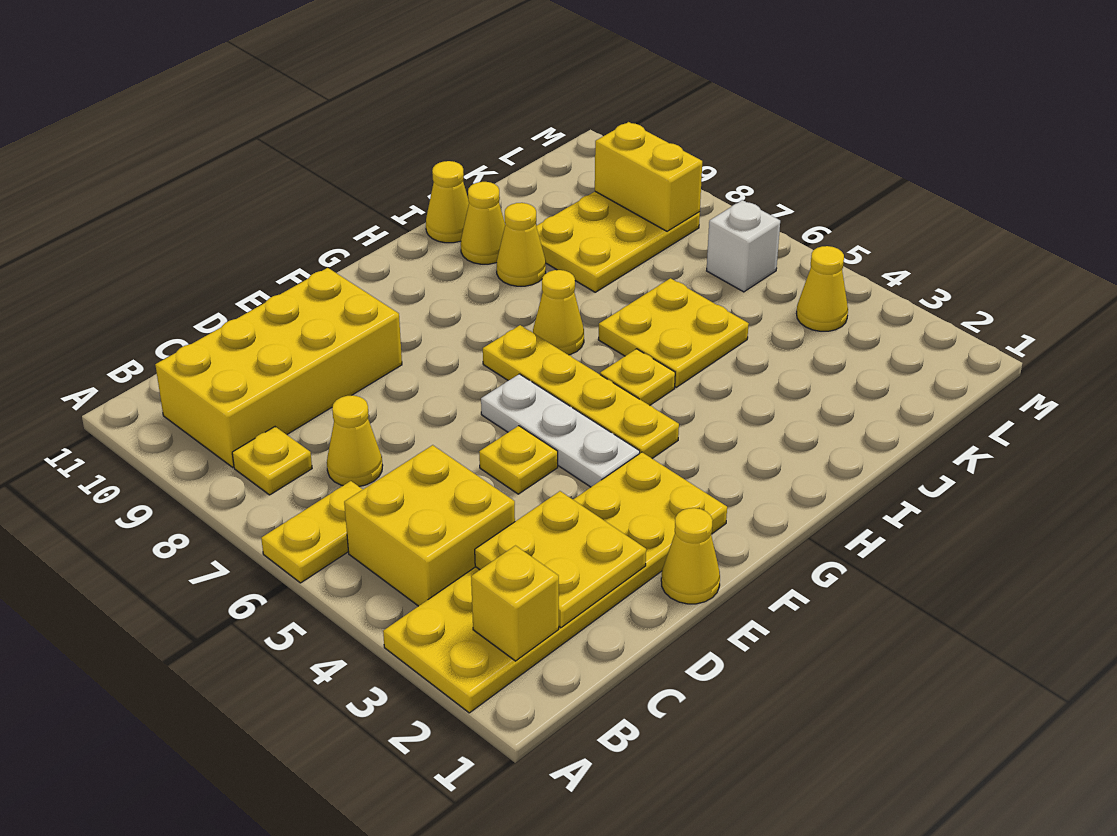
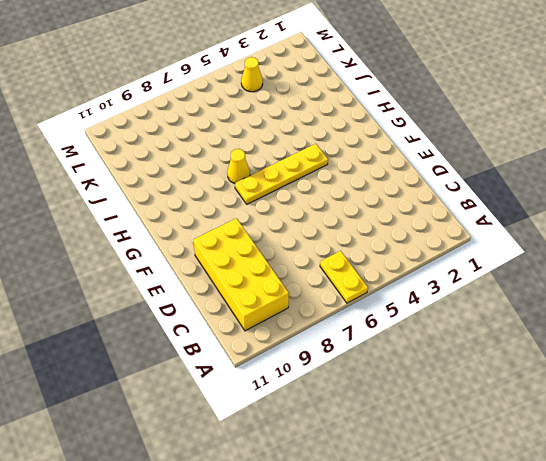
none -> yellow 2x6 plate [383,452,727,713]
none -> yellow 2x2 brick [344,445,515,606]
none -> yellow 1x1 plate [232,427,312,495]

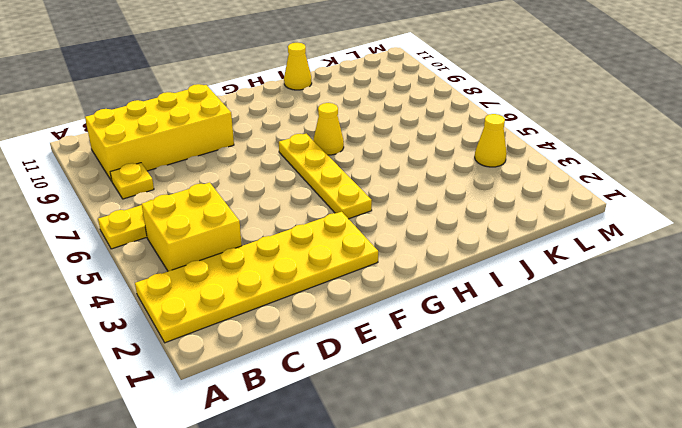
none -> yellow 1x1 cone [327,395,383,486]
none -> yellow 1x1 cone [661,508,720,604]
none -> yellow 1x1 plate [479,426,558,494]

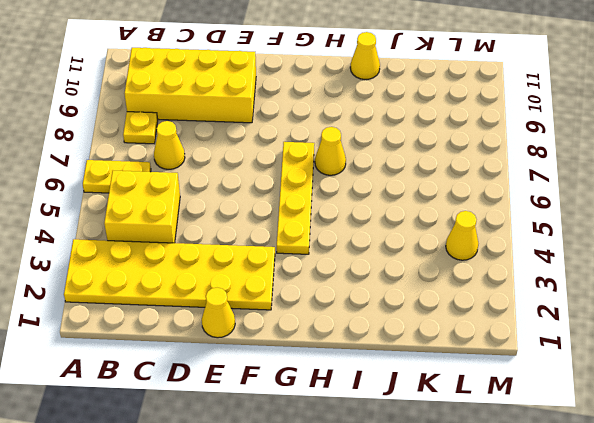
none -> yellow 1x1 plate [479,426,558,494]
none -> white 1x3 plate [481,374,640,487]
none -> yellow 1x1 plate [600,349,675,405]

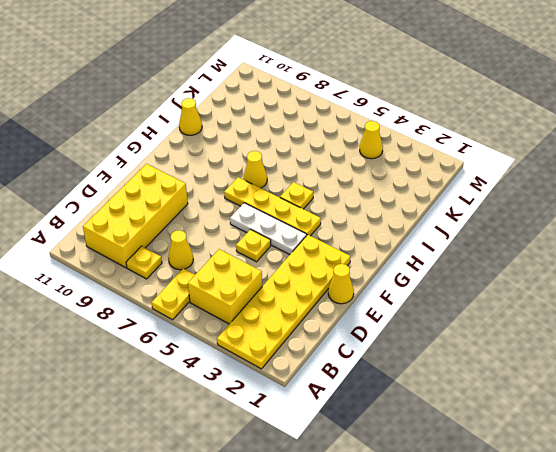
none -> yellow 2x2 plate [598,278,749,387]
none -> yellow 1x1 cone [497,203,546,286]
none -> yellow 1x1 cone [461,182,505,264]

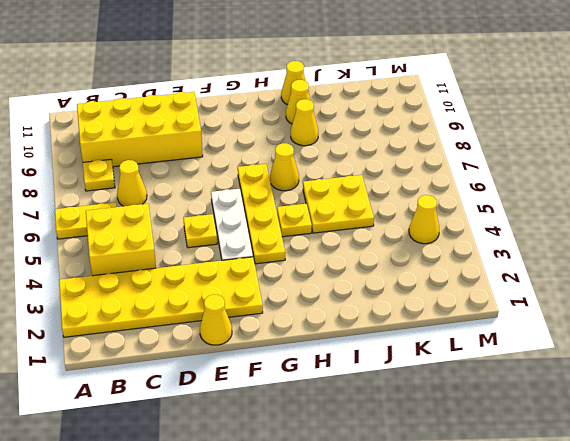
none -> yellow 2x3 plate [536,192,700,292]
none -> white 1x1 brick [707,200,780,292]
none -> yellow 1x1 brick [471,546,559,661]

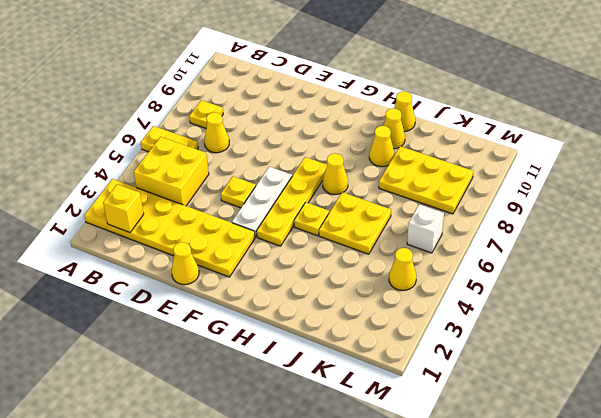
none -> yellow 2x4 brick [155,268,402,467]
none -> yellow 2x2 plate [475,491,646,628]
none -> yellow 1x2 brick [595,122,702,231]

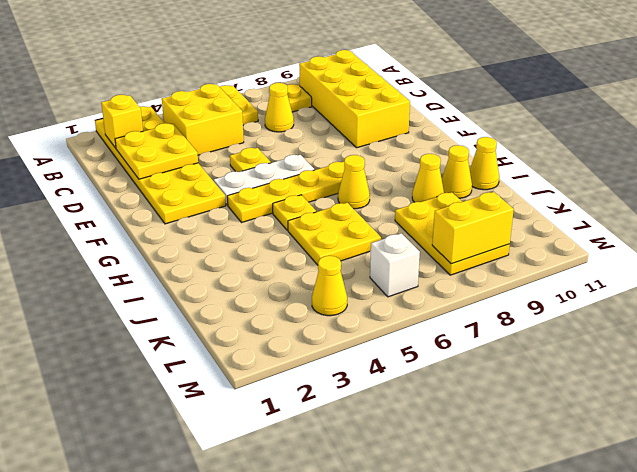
none -> yellow 1x1 cone [661,508,720,604]

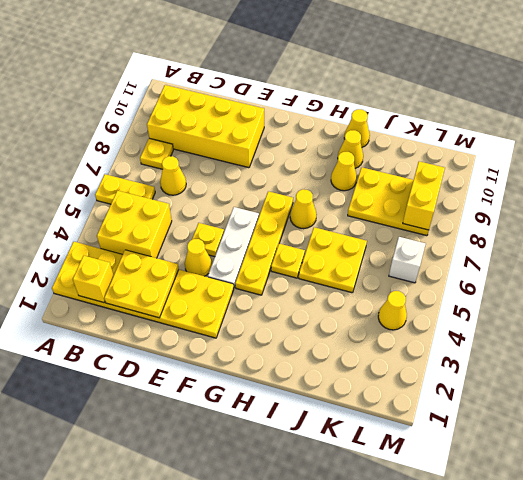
yellow 1x1 cone [185,239,212,276] -> yellow 1x1 cone moved to [661,508,720,604]

